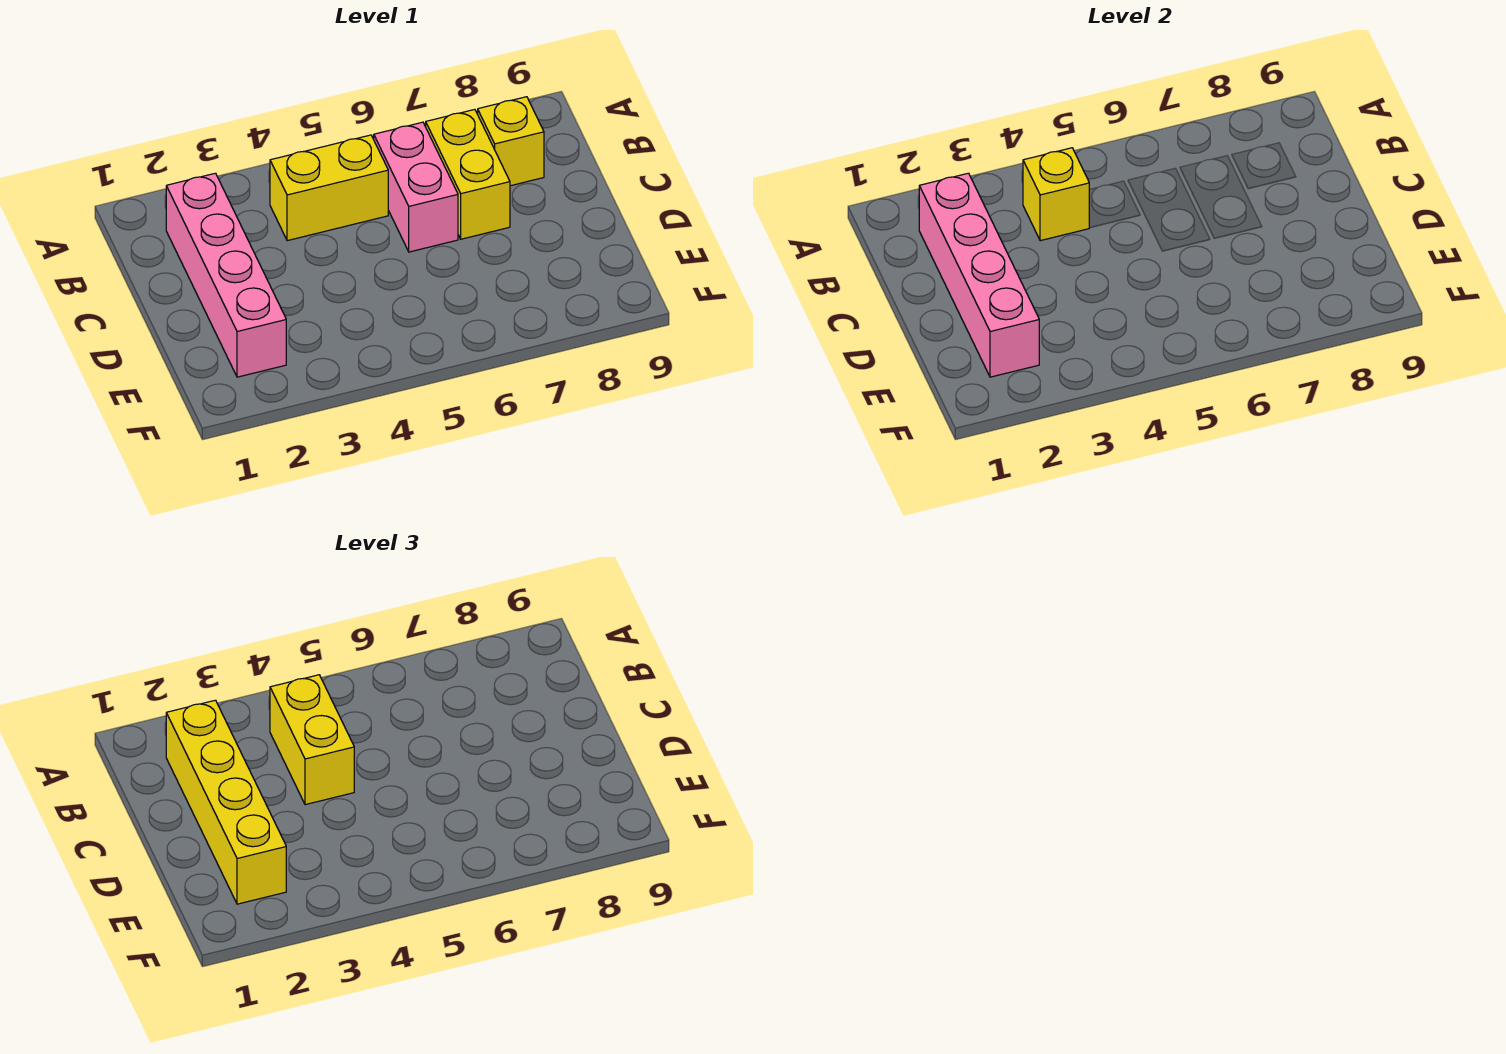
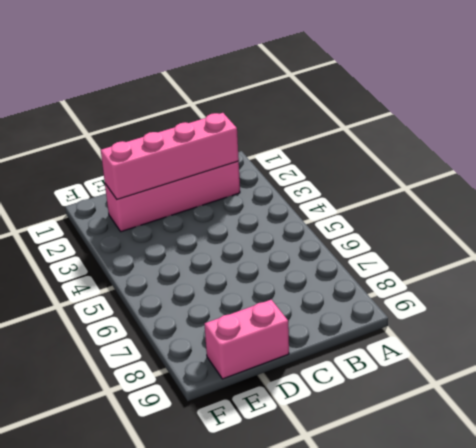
pink 1x2 brick [205,300,289,379] -> pink 1x2 brick moved to [374,122,458,252]
none -> yellow 1x2 brick [270,135,388,241]
none -> yellow 1x2 brick [426,110,510,239]

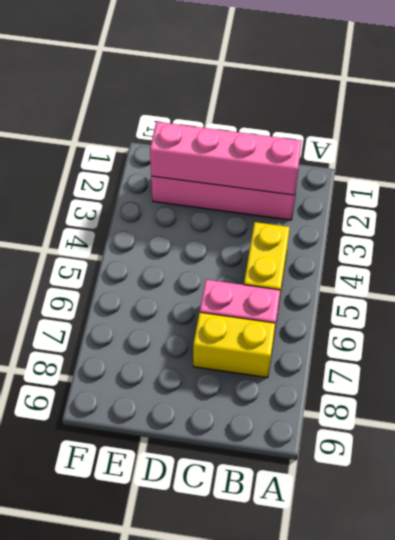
none -> yellow 1x1 brick [478,97,544,186]
none -> yellow 1x1 brick [1023,148,1089,241]

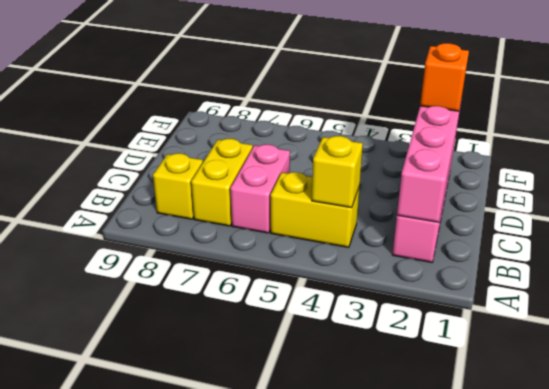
orange 1x1 brick [420,43,469,111] -> yellow 1x4 brick [166,700,286,904]
none -> yellow 1x2 brick [270,675,354,805]

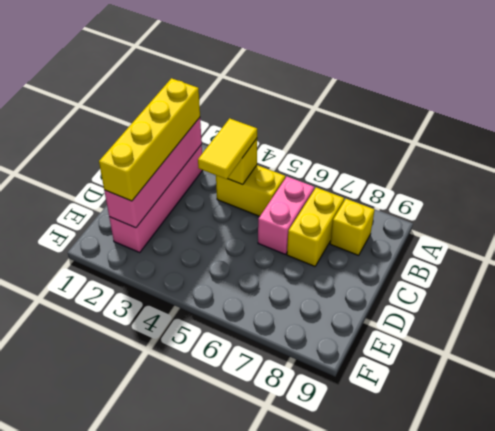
yellow 1x2 tile [198,118,257,179] -> yellow 1x2 brick [270,675,354,805]

